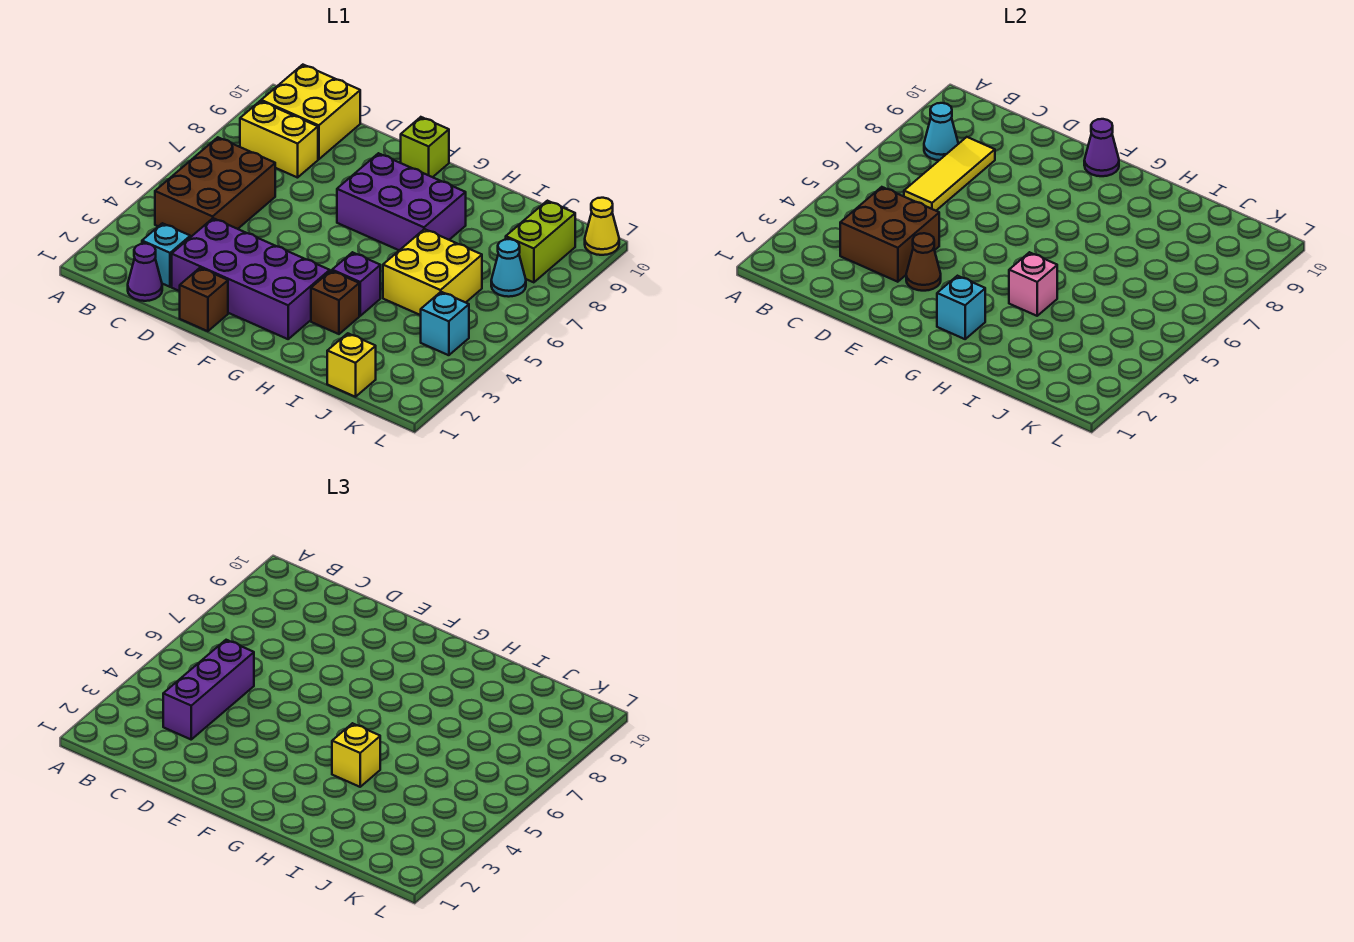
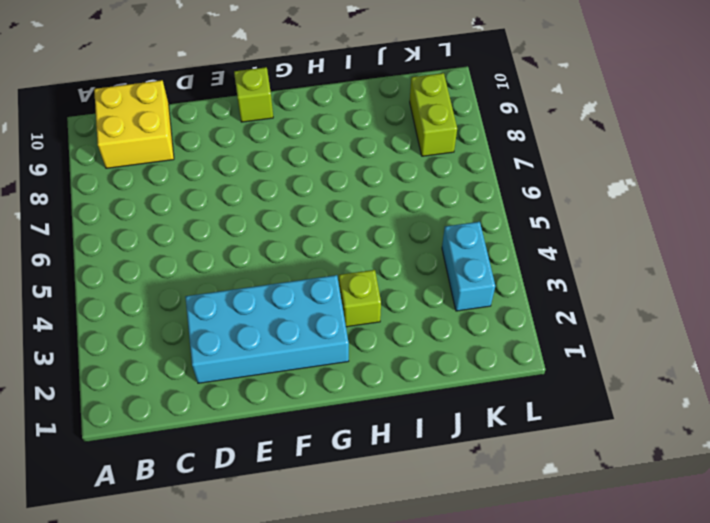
cyan 2x4 brick [185,275,349,383] -> purple 2x4 brick [172,218,330,339]
lime 1x1 brick [339,270,381,327] -> brown 1x1 brick [311,271,359,334]
cyan 1x2 brick [442,222,495,311] -> cyan 1x1 brick [421,292,469,355]
none -> brown 2x3 brick [155,137,275,237]
none -> yellow 1x2 brick [240,101,318,178]
none -> purple 1x1 cone [128,244,162,301]

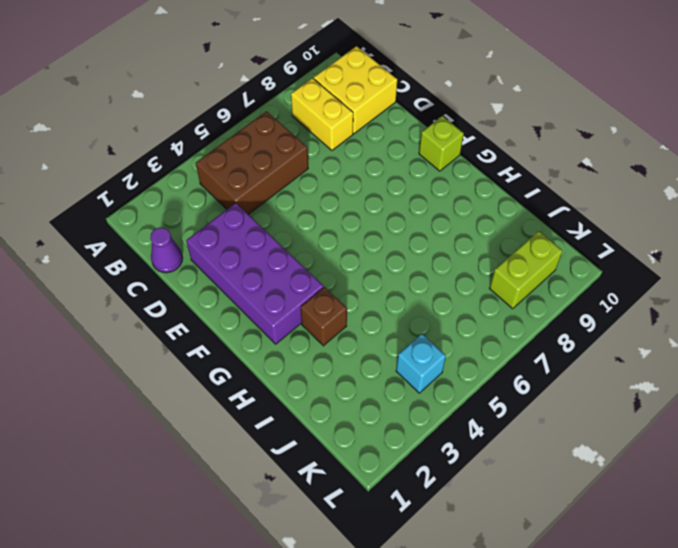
none -> cyan 1x1 brick [142,223,190,287]
none -> brown 1x1 brick [180,268,228,331]
none -> purple 2x3 brick [337,153,466,250]

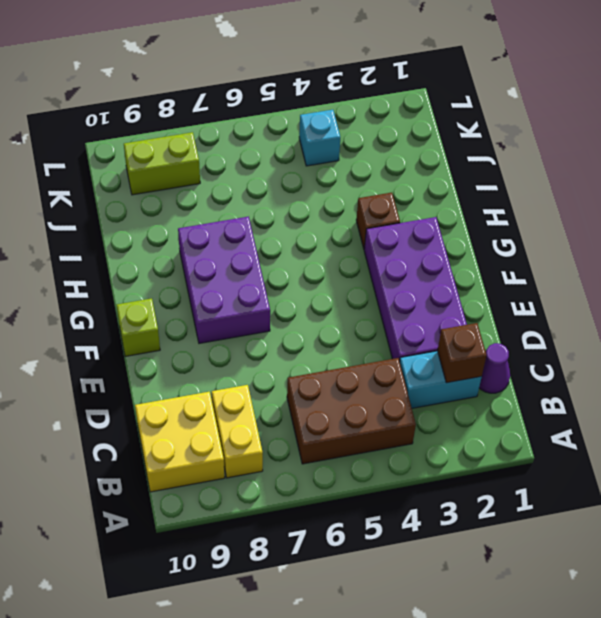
cyan 1x2 brick [400,351,482,408] -> cyan 1x1 brick [142,223,190,287]
brown 1x1 brick [437,323,487,383] -> brown 1x1 brick moved to [180,268,228,331]
none -> purple 1x1 brick [332,252,380,316]
none -> yellow 2x2 brick [383,229,482,315]
none -> yellow 1x1 brick [327,333,376,397]

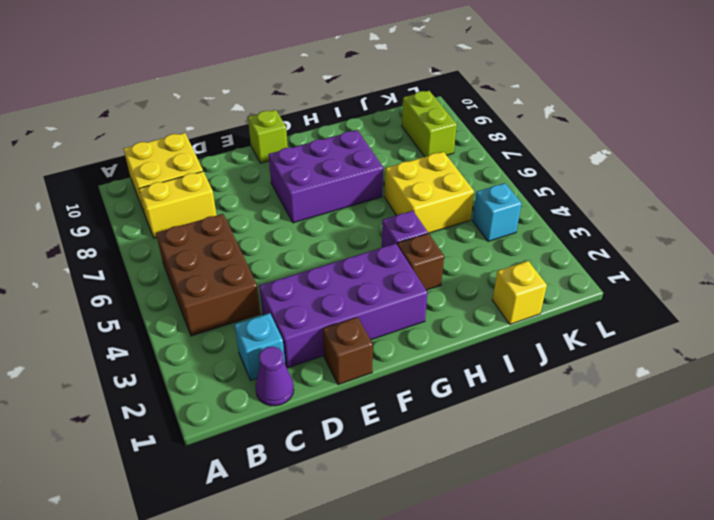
none -> cyan 1x1 cone [491,239,526,297]
none -> yellow 1x1 cone [585,198,619,255]
none -> cyan 1x1 cone [924,103,958,160]

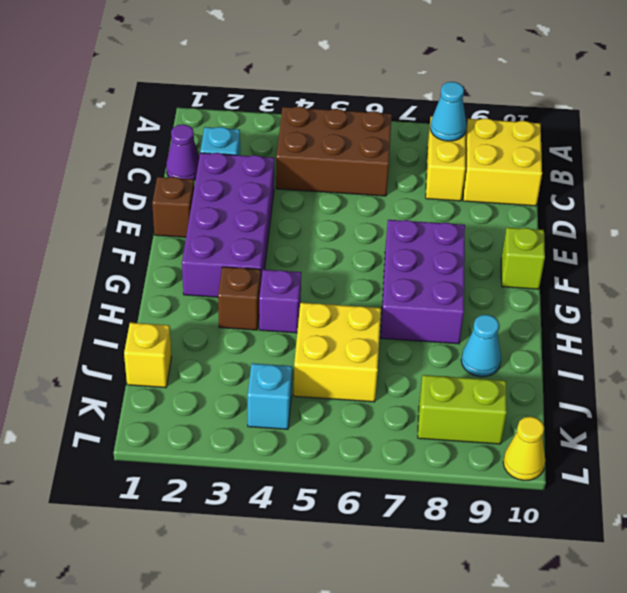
cyan 1x1 cone [461,315,501,377] -> cyan 1x1 cone moved to [491,239,526,297]
none -> brown 2x2 brick [840,187,939,282]
none -> yellow 1x3 tile [904,137,995,211]
none -> brown 1x1 cone [906,233,941,291]

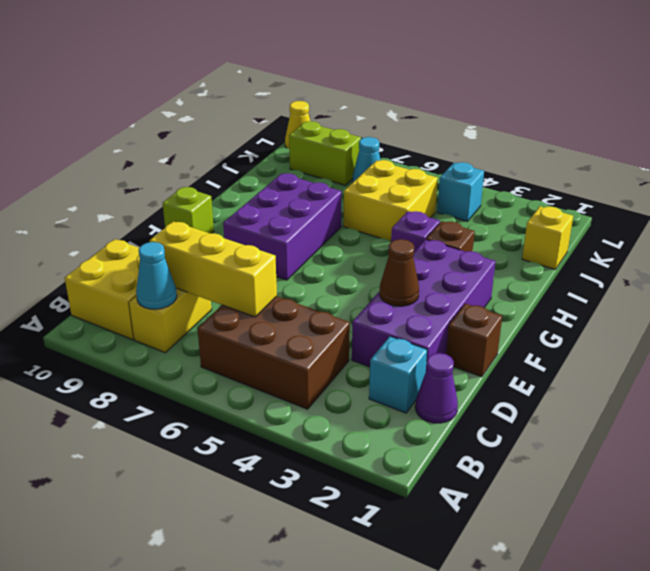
yellow 1x3 brick [150,221,277,317] -> yellow 1x3 tile [904,137,995,211]
none -> brown 2x2 brick [840,187,939,282]
none -> purple 1x1 cone [1084,119,1119,176]
none -> cyan 1x1 brick [937,276,985,339]

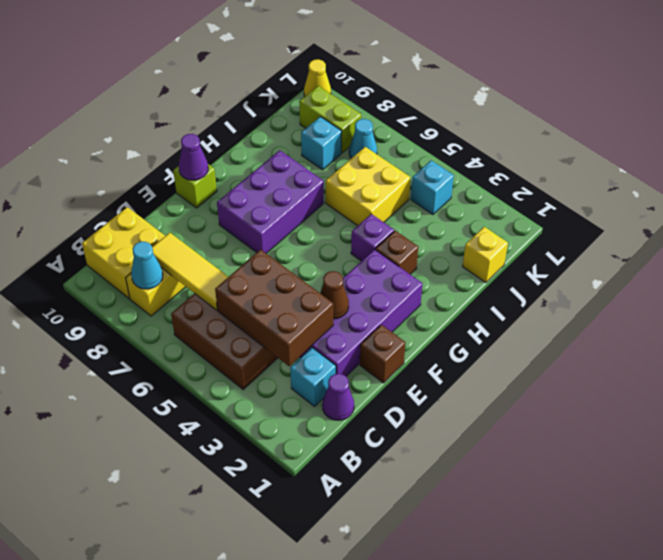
brown 2x3 brick [215,250,333,366] -> brown 2x2 brick [840,187,939,282]
cyan 1x1 brick [301,117,342,170] -> cyan 1x1 brick moved to [937,276,985,339]
none -> pink 1x1 brick [1009,252,1057,316]
none -> purple 1x3 brick [163,640,254,739]
none -> yellow 1x1 brick [332,723,380,787]

